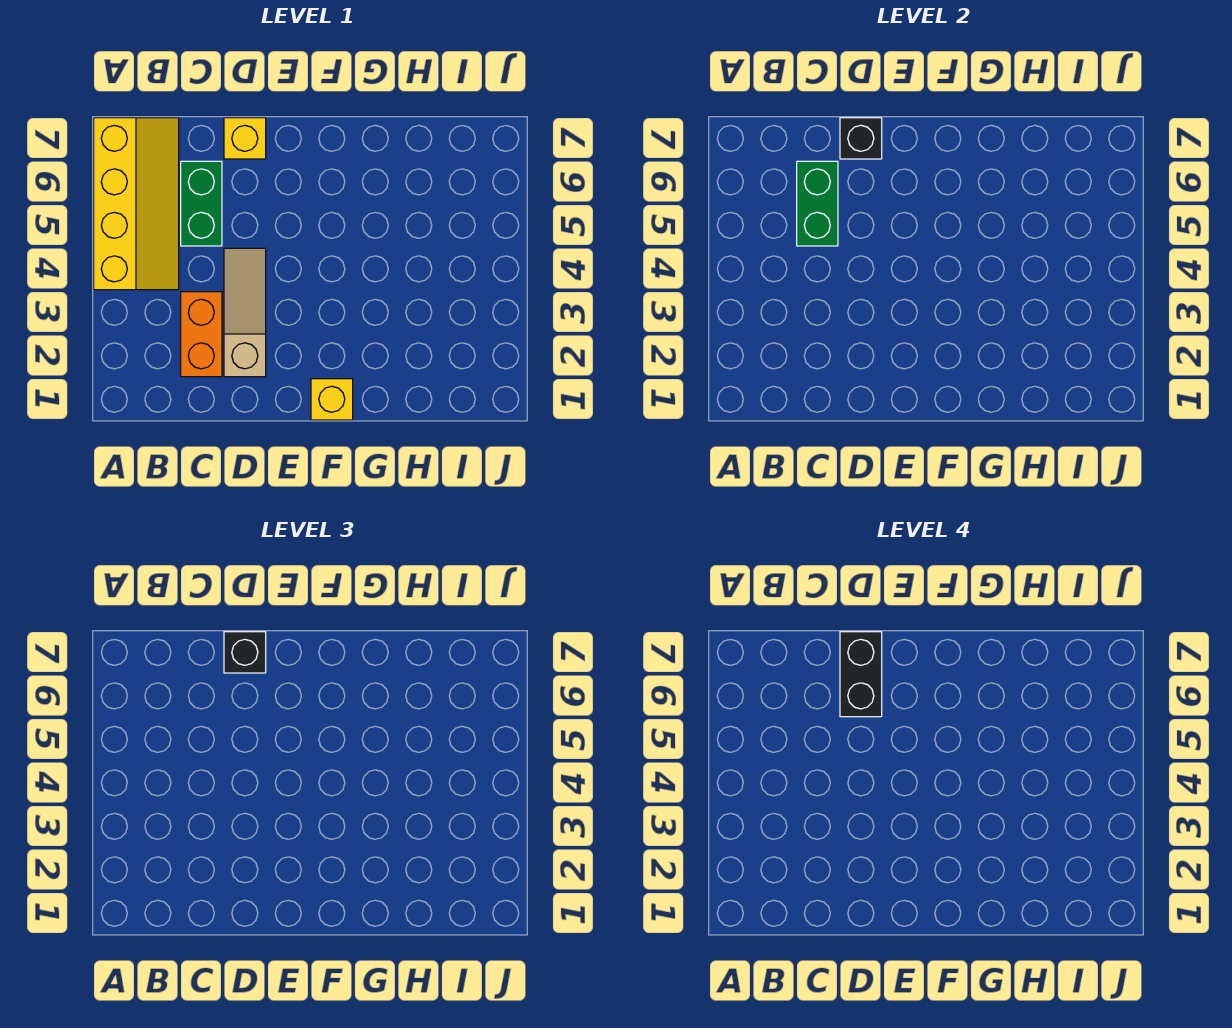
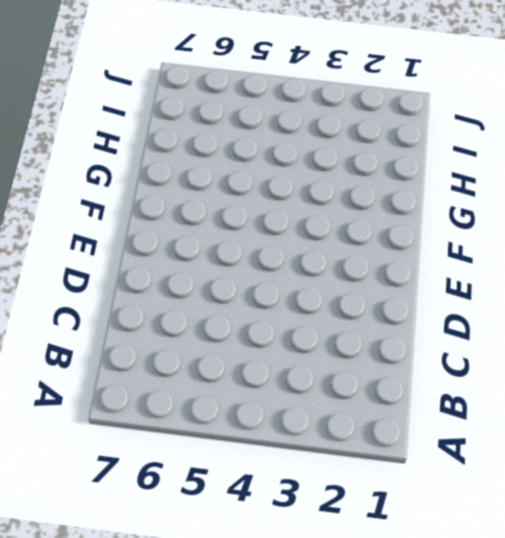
none -> yellow 2x4 slope [94,118,179,290]
none -> orange 1x2 brick [181,292,222,377]

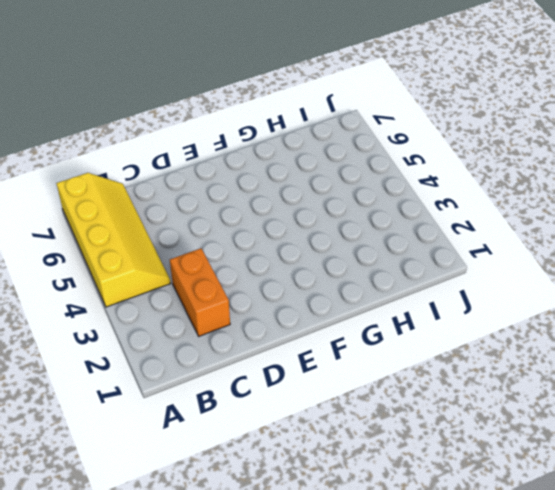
none -> green 1x2 brick [181,161,222,246]
none -> tan 1x3 slope [224,248,266,377]

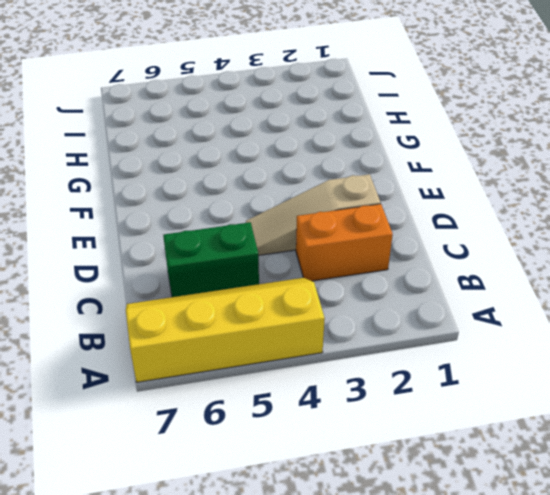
none -> yellow 1x1 brick [224,118,266,159]
none -> yellow 1x1 brick [311,379,353,420]

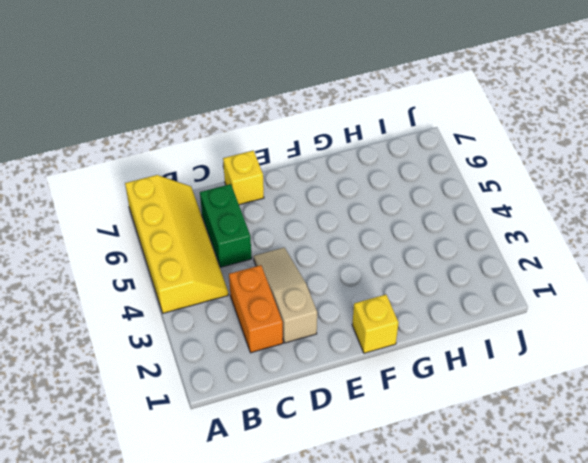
none -> green 1x2 brick [797,161,838,246]
none -> black 1x1 brick [840,118,882,159]

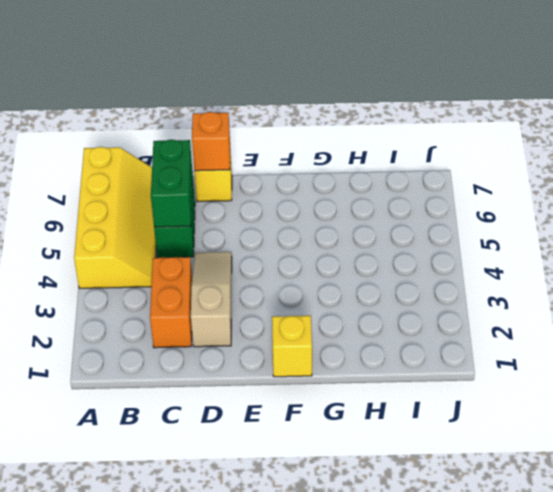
orange 1x1 brick [192,112,230,171] -> black 1x1 brick [840,118,882,159]
none -> black 1x1 brick [224,632,266,673]
none -> black 1x2 brick [840,632,882,717]

